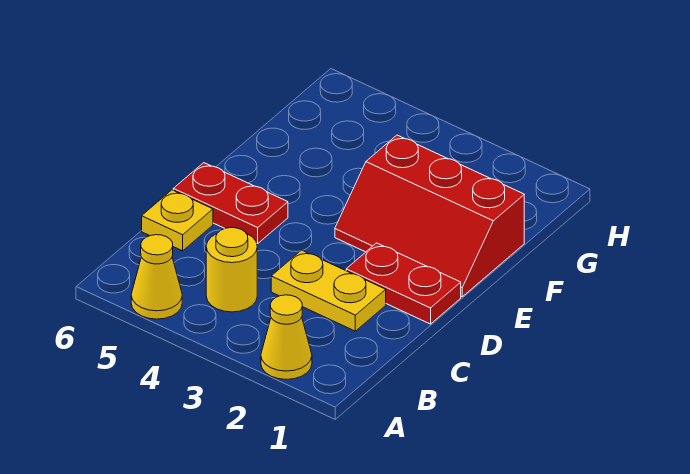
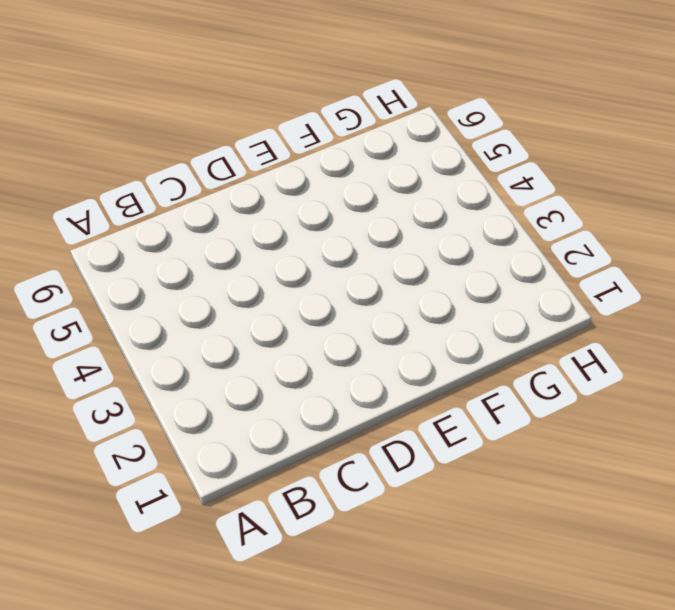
none -> yellow 1x1 cone [261,295,312,379]
none -> yellow 1x1 cone [131,235,182,319]

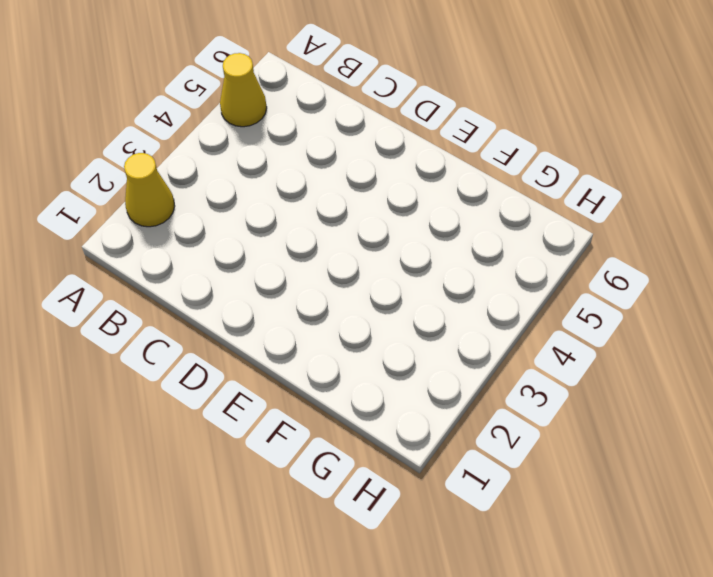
none -> yellow 1x1 round brick [206,228,257,312]
none -> yellow 1x2 plate [271,250,386,331]

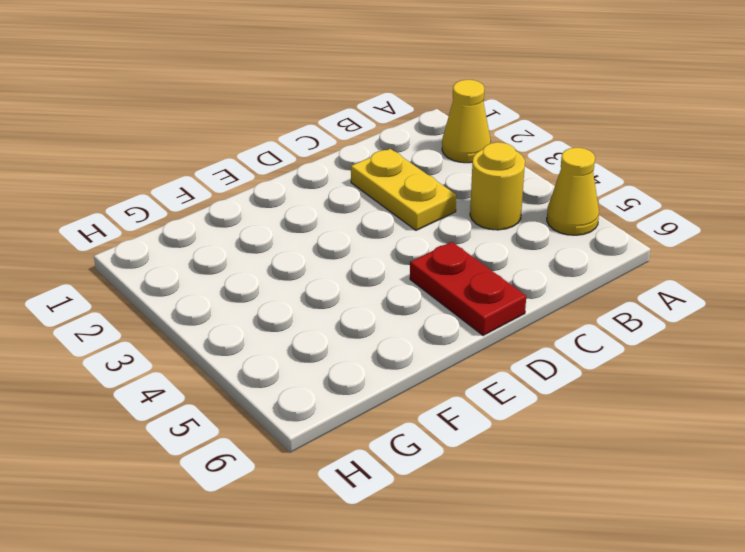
none -> yellow 1x1 plate [142,190,213,251]
none -> red 1x2 plate [346,243,461,324]

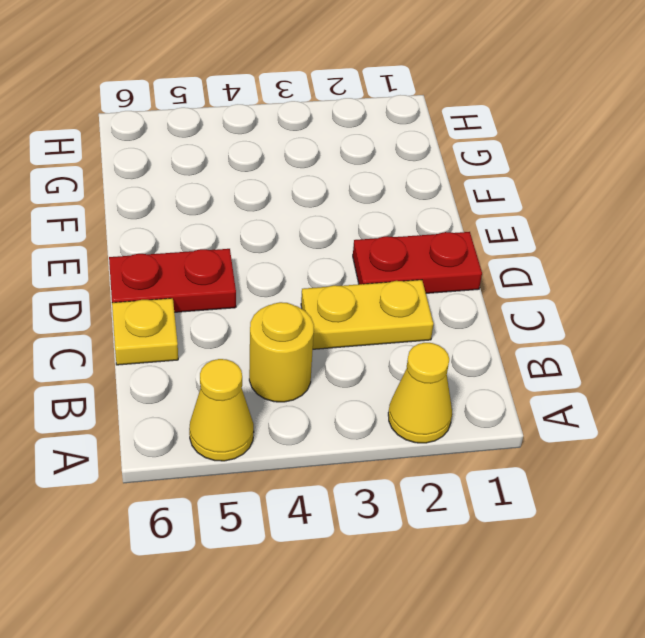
none -> red 2x3 slope [335,135,524,297]

